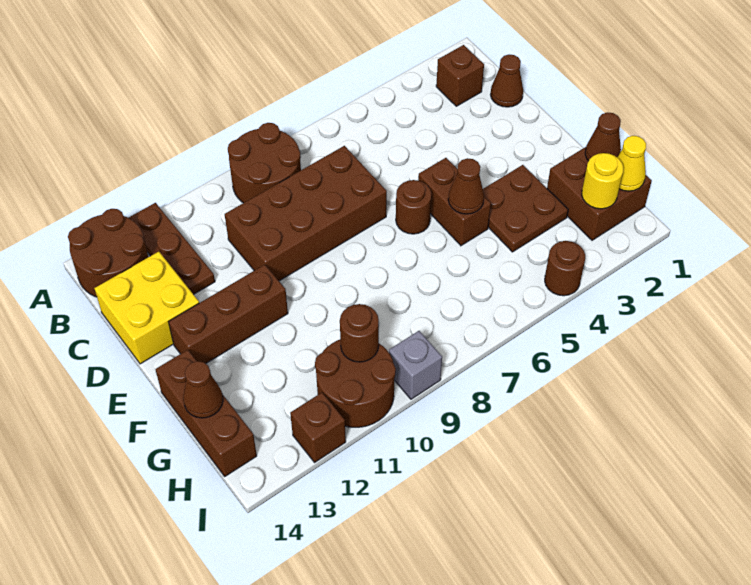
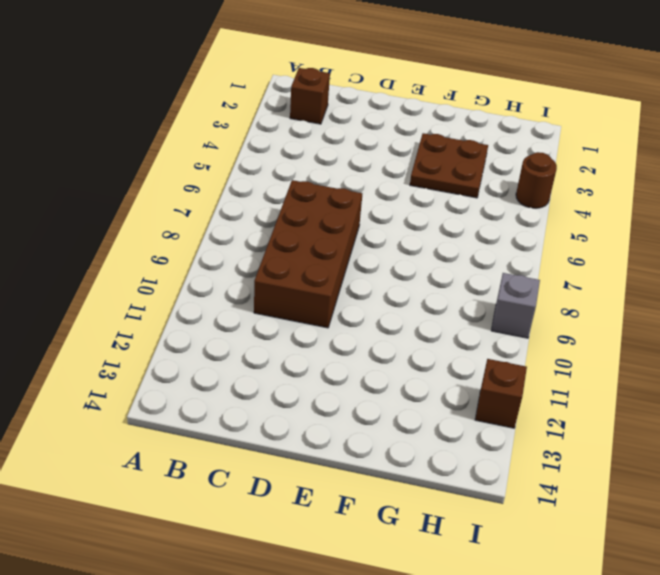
none -> brown 2x2 round brick [228,123,301,203]
none -> brown 1x3 plate [129,203,215,294]
none -> brown 2x2 round brick [68,209,148,297]

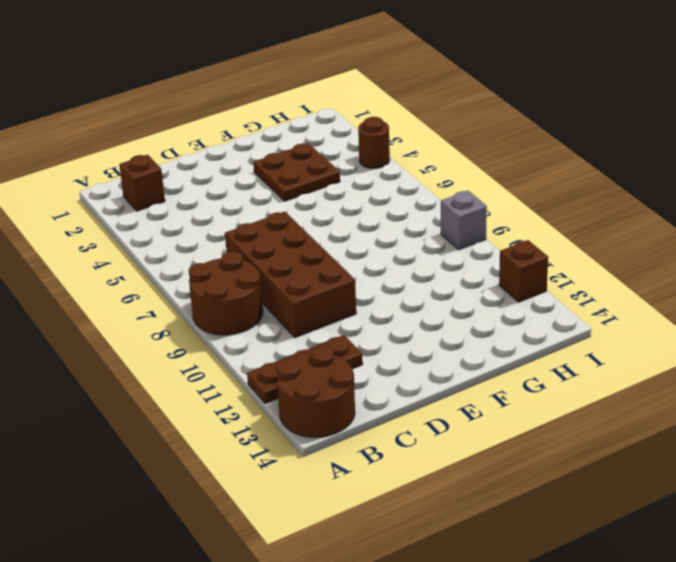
none -> brown 1x1 cone [491,55,523,107]
none -> yellow 2x2 brick [94,252,199,364]
none -> brown 1x2 brick [418,158,491,246]

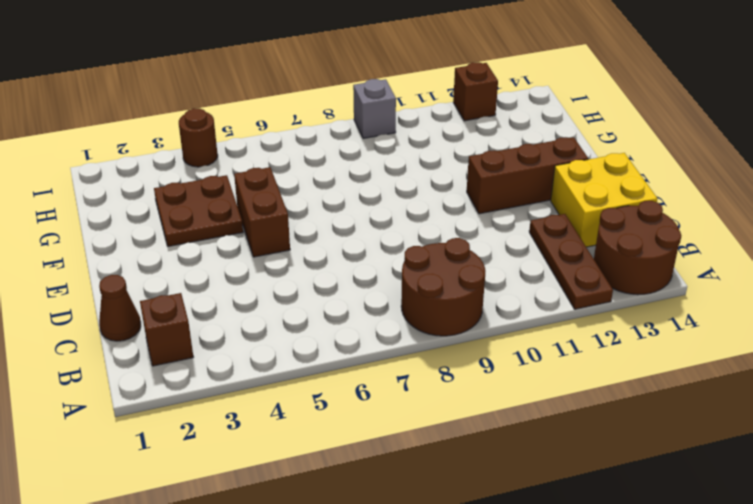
none -> brown 2x4 brick [225,146,387,281]
none -> brown 1x1 round brick [396,180,431,234]
none -> brown 1x3 brick [155,350,257,476]

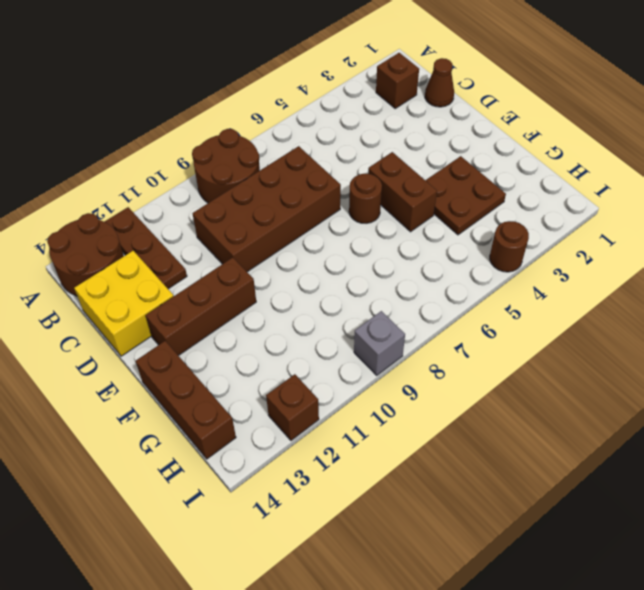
none -> brown 2x2 brick [547,147,652,240]
none -> brown 2x2 round brick [315,340,396,427]
none -> brown 1x1 cone [448,158,484,214]

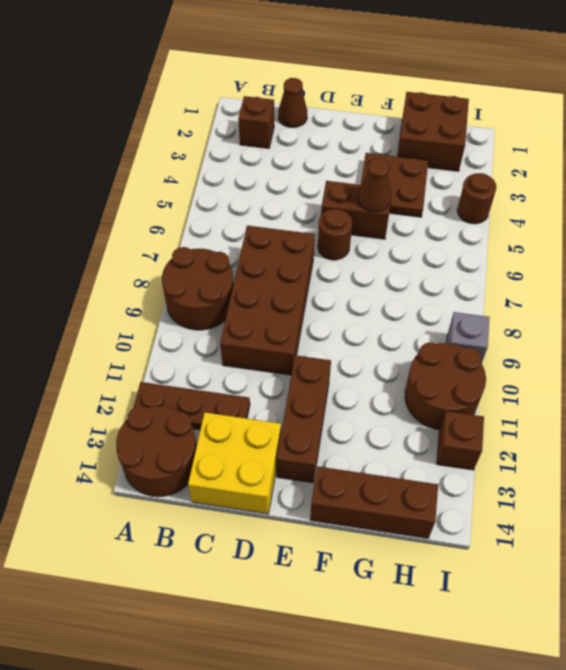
none -> brown 1x1 cone [585,112,621,161]
none -> brown 1x1 cone [183,361,223,418]
none -> yellow 1x1 cone [617,136,646,191]

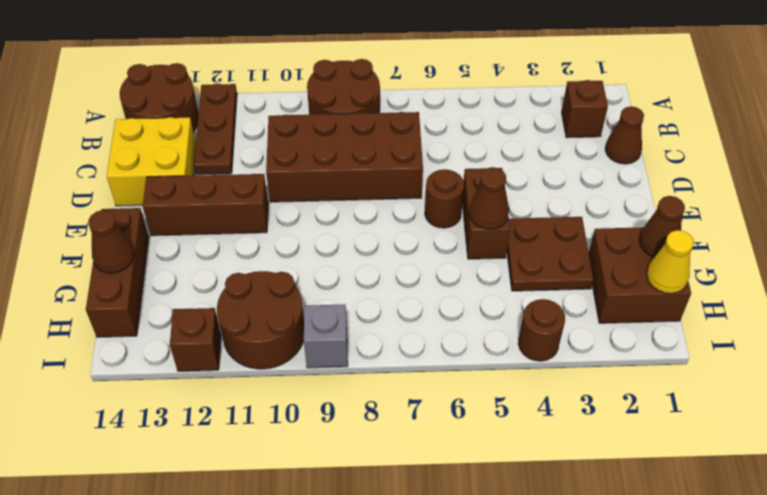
none -> yellow 1x1 round brick [582,153,624,209]
none -> brown 1x1 round brick [340,304,379,362]

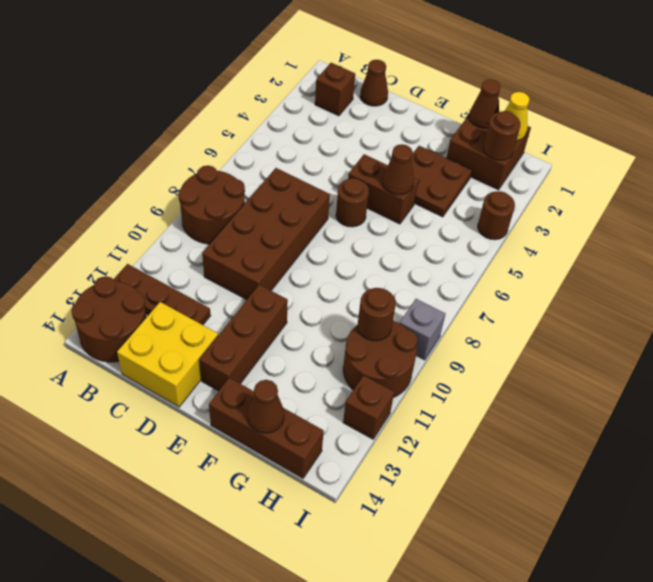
brown 1x1 round brick [483,111,520,160] -> yellow 1x1 round brick [582,153,624,209]

